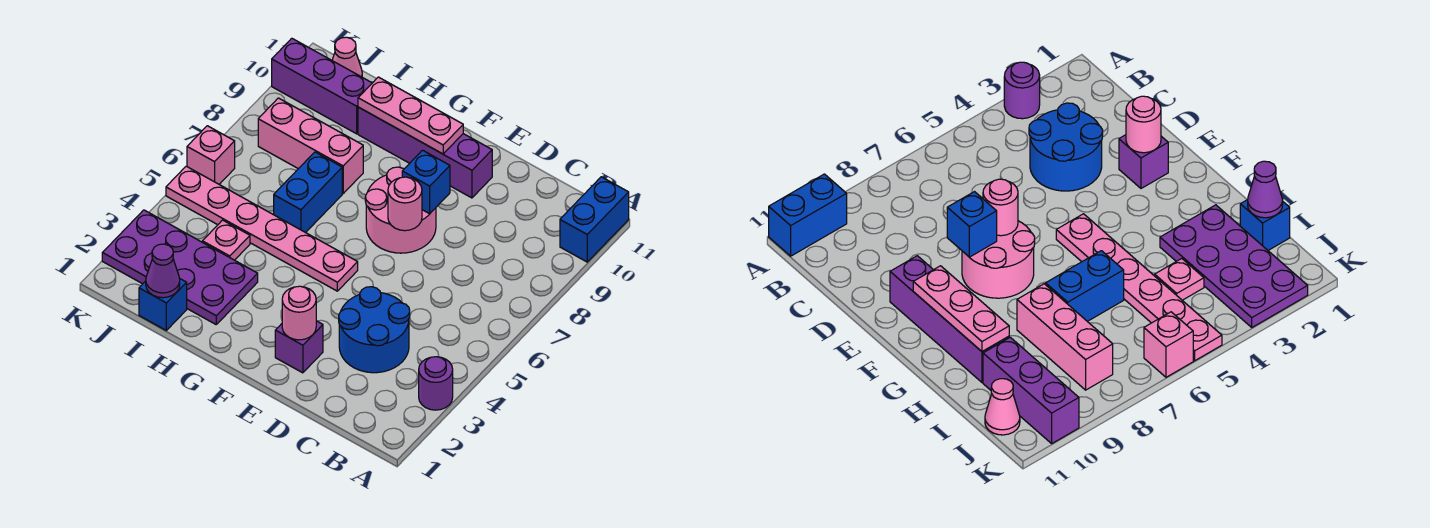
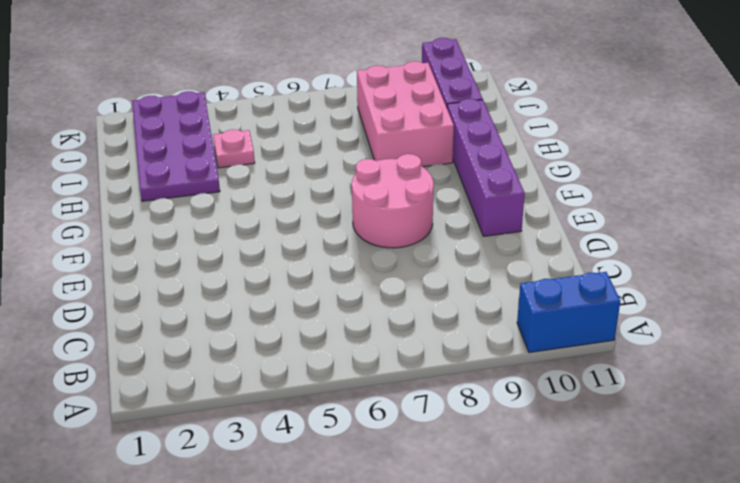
pink 2x3 brick [357,61,454,167] -> pink 1x3 brick [258,98,363,193]
none -> purple 1x1 round brick [419,357,453,410]
none -> blue 2x2 round brick [339,287,410,373]
none -> purple 1x1 brick [275,321,323,373]

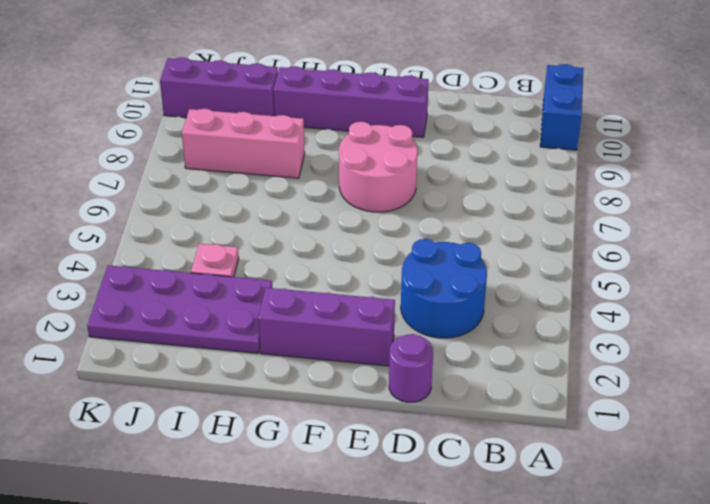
purple 1x1 round brick [389,334,433,402] -> purple 1x1 round brick moved to [419,357,453,410]
purple 1x3 brick [258,288,395,366] -> purple 1x1 brick [275,321,323,373]
none -> pink 1x6 plate [166,166,358,291]
none -> blue 1x2 brick [274,152,342,233]
none -> blue 1x1 brick [139,279,187,330]

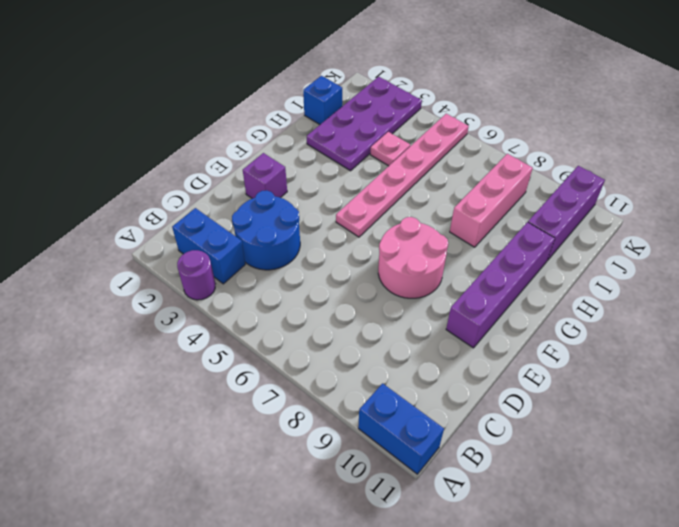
blue 1x2 brick [172,208,245,284] -> blue 1x2 brick moved to [274,152,342,233]
none -> pink 1x1 cone [332,37,362,77]
none -> pink 1x1 brick [187,126,235,184]
none -> pink 1x1 round brick [282,286,316,340]

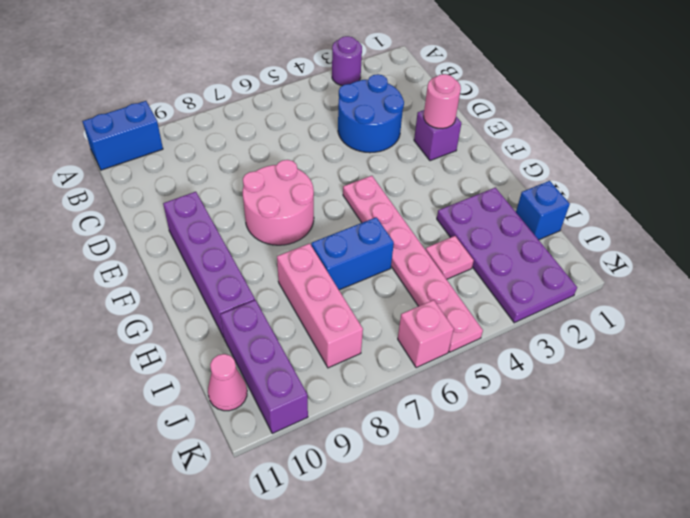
none -> pink 1x1 round brick [388,177,422,231]
none -> blue 1x1 brick [402,150,450,214]
none -> pink 1x3 plate [358,77,463,154]

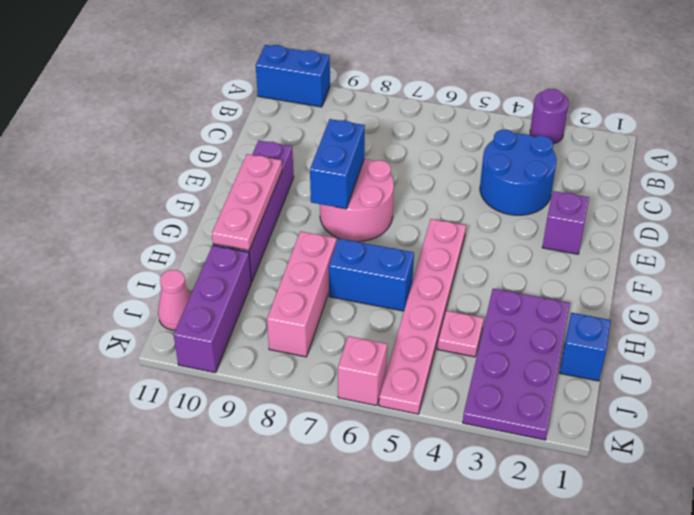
blue 1x2 brick [310,119,365,209] -> blue 1x1 brick [402,150,450,214]
none -> pink 1x1 round brick [282,286,316,340]
none -> pink 1x1 round brick [388,177,422,231]
none -> purple 1x1 cone [146,244,180,298]

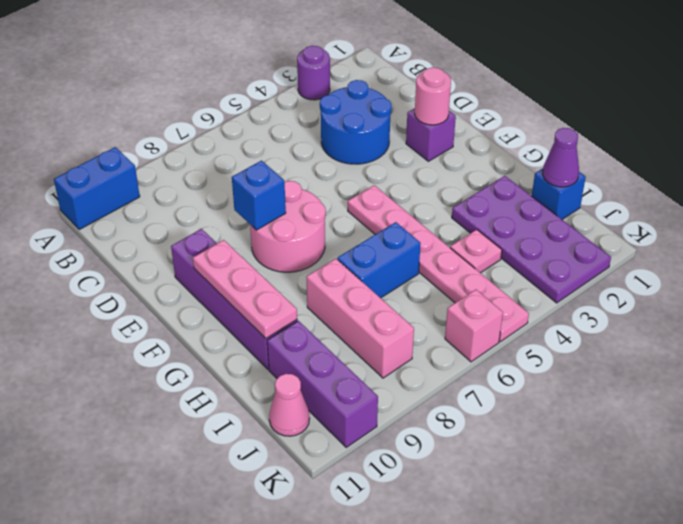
none -> pink 1x1 round brick [388,177,422,231]

